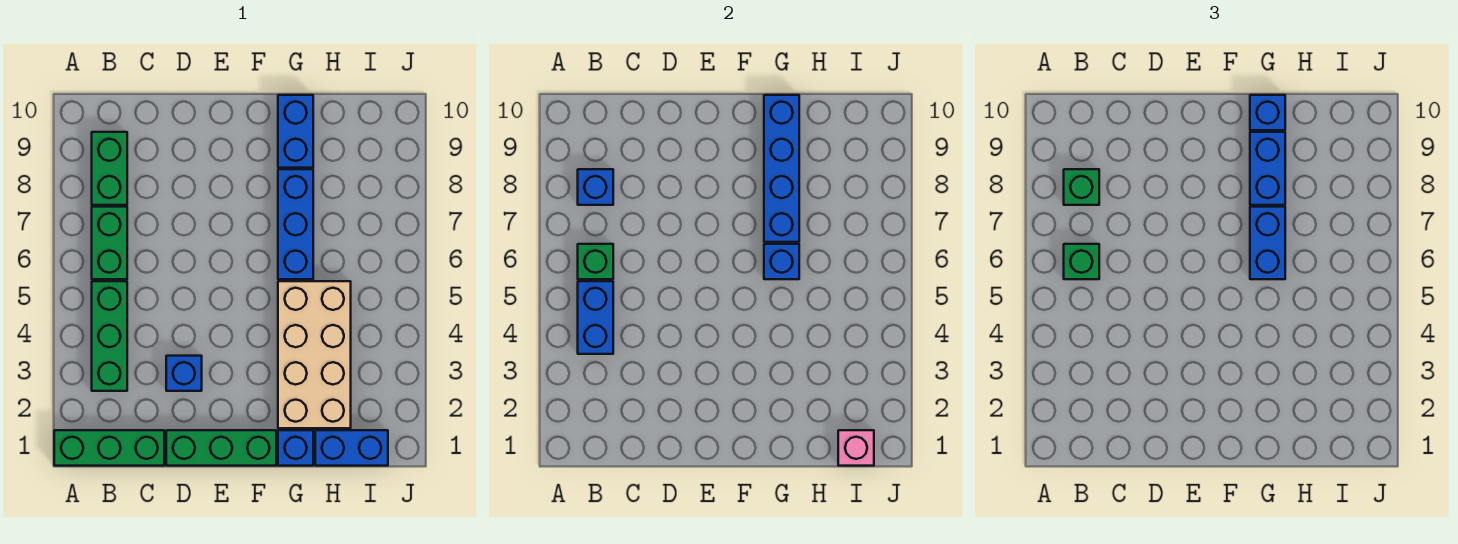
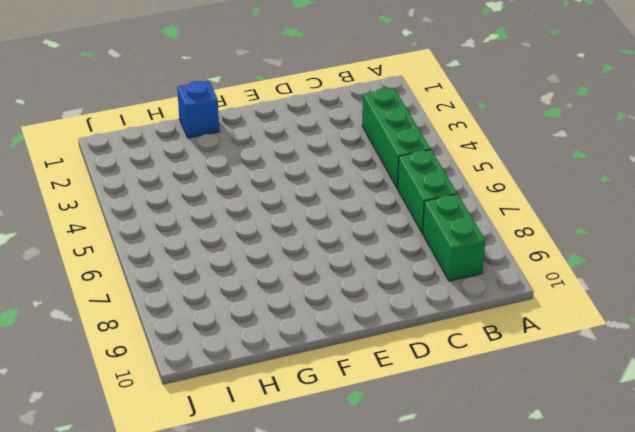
none -> green 1x3 brick [54,430,164,466]
none -> green 1x3 brick [166,430,276,466]
none -> blue 1x1 brick [166,356,202,391]

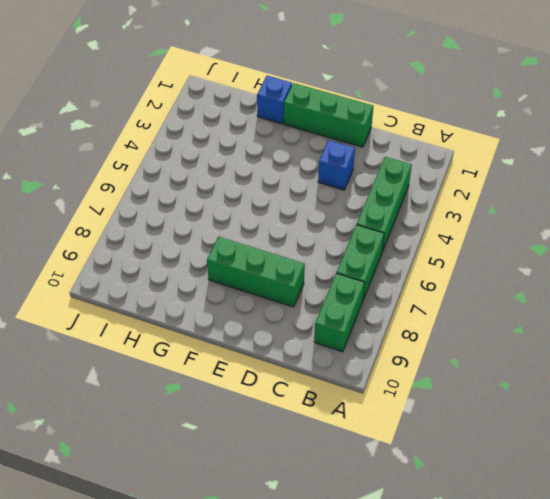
green 1x3 brick [207,237,305,307] -> green 1x3 brick moved to [54,430,164,466]
none -> tan 2x4 brick [278,281,351,428]
none -> blue 1x3 brick [278,169,313,279]
none -> blue 1x2 brick [278,95,313,168]

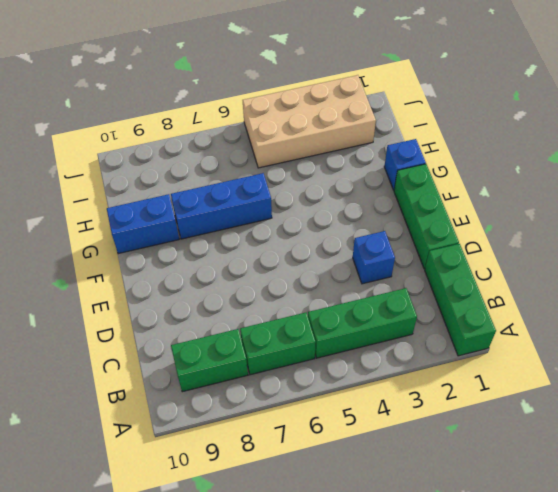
tan 2x4 brick [243,75,376,168] -> tan 2x4 brick moved to [278,281,351,428]
none -> blue 1x2 brick [315,430,388,466]
none -> blue 1x2 brick [578,281,613,354]
none -> green 1x1 brick [578,244,613,279]

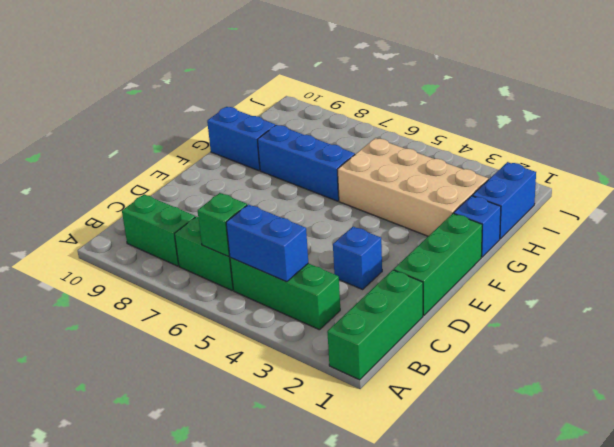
none -> blue 1x1 brick [578,169,613,205]
none -> blue 1x1 brick [764,244,799,279]
none -> blue 1x4 brick [764,95,799,242]

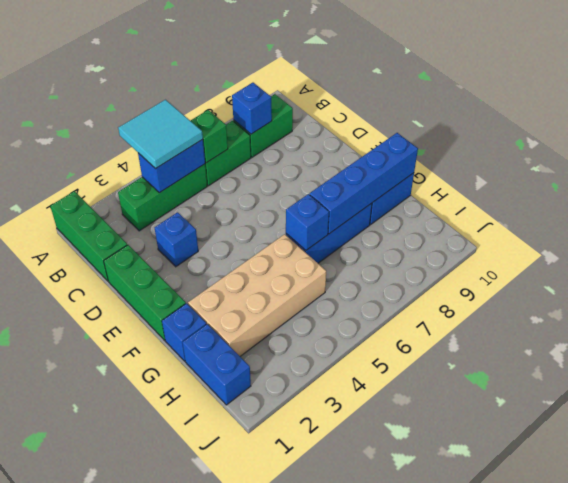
cyan 2x2 tile [118,100,203,169] -> none
none -> pink 1x1 brick [838,430,874,466]
none -> green 1x1 brick [1064,244,1099,279]
none -> green 1x1 brick [1064,169,1099,205]

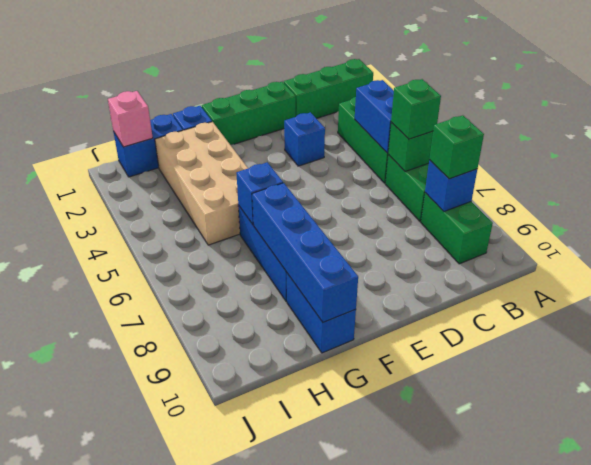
none -> blue 1x2 brick [1250,207,1285,279]
none -> blue 1x2 brick [1250,132,1285,205]
none -> blue 1x1 brick [1250,95,1285,130]

